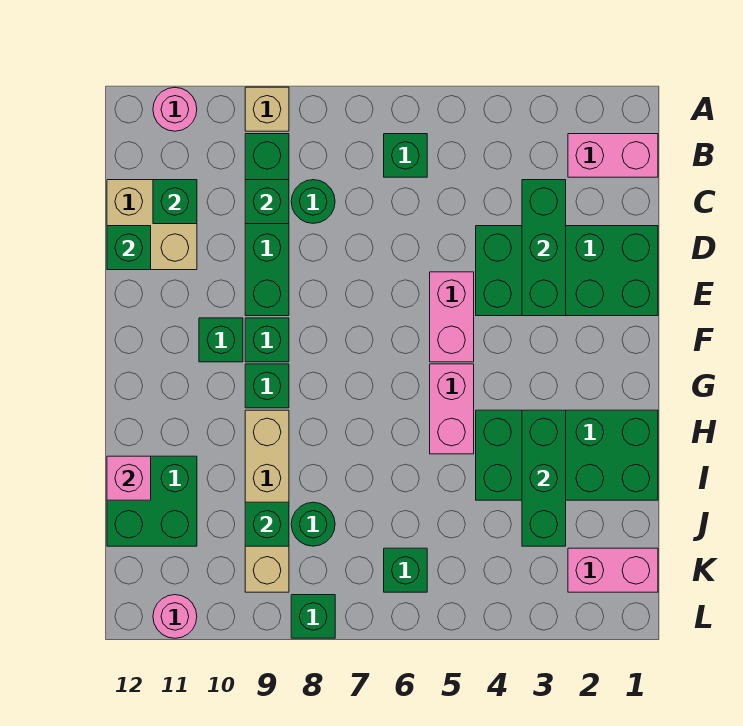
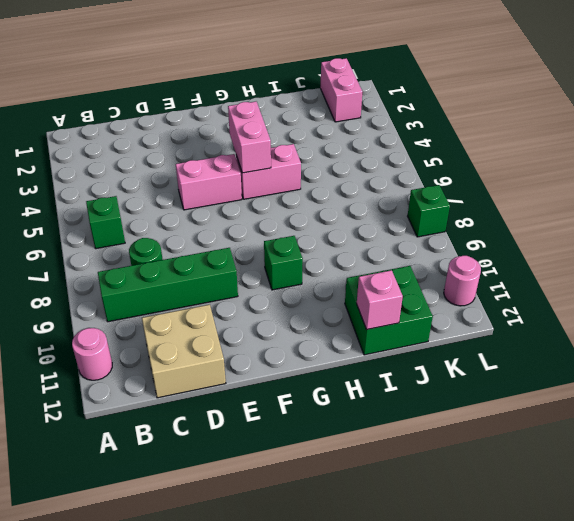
pink 1x2 brick [228,102,271,173] -> pink 1x2 brick moved to [568,134,658,177]
none -> tan 1x1 brick [245,87,289,131]
none -> green 2x4 brick [476,226,658,316]
none -> green 1x1 brick [245,318,289,362]

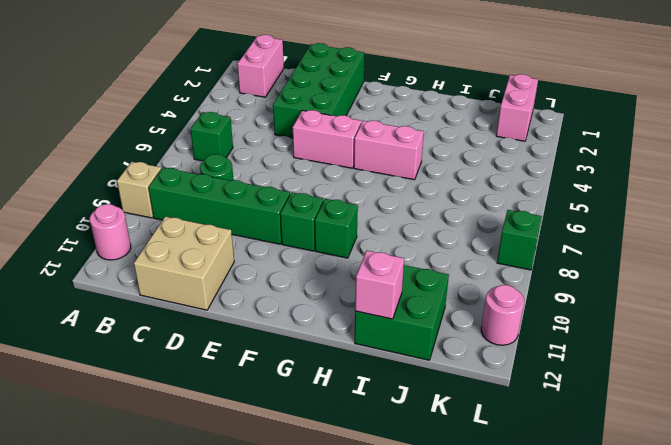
none -> green 1x1 brick [199,318,243,362]
none -> green 2x4 brick [476,410,658,500]
none -> tan 1x4 brick [245,410,289,592]

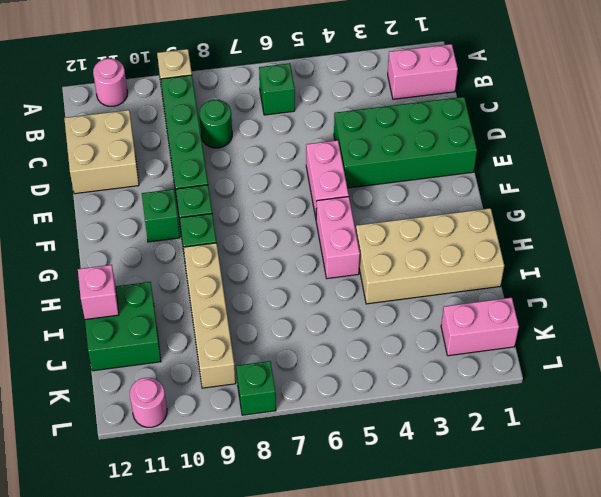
tan 2x4 brick [356,208,504,304] -> green 2x4 brick [476,410,658,500]
none -> green 1x1 round brick [291,502,335,546]
none -> green 1x1 brick [384,548,427,592]
none -> green 1x3 brick [522,180,566,316]

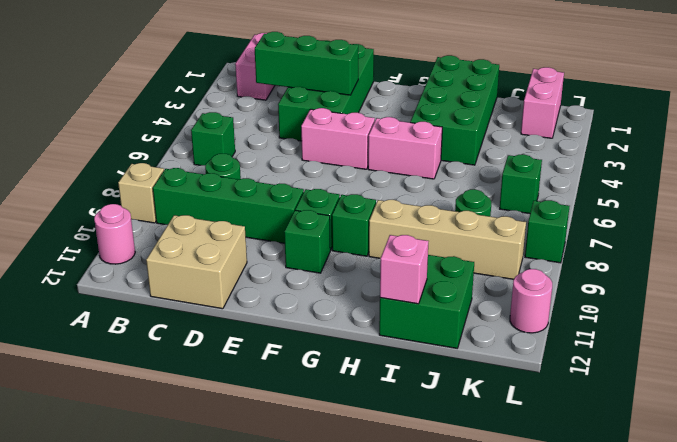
none -> green 1x1 brick [245,180,289,224]
none -> green 1x1 brick [153,180,197,224]
none -> green 1x1 brick [107,226,151,270]

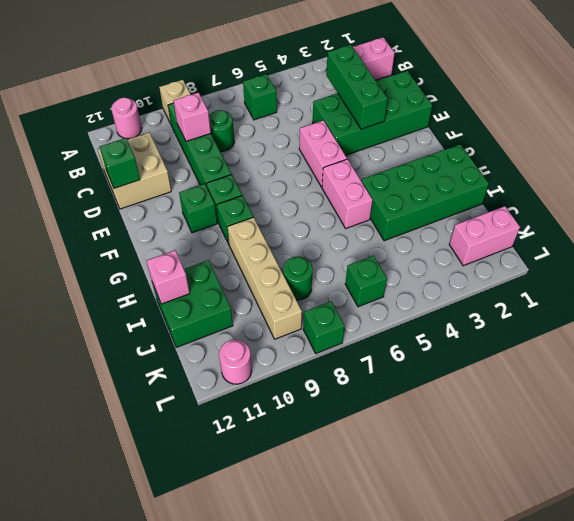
pink 1x1 brick [173,92,211,141] -> green 1x1 brick [245,180,289,224]
none -> green 1x1 brick [153,180,197,224]
none -> green 1x3 brick [522,410,566,546]
none -> green 1x1 brick [245,502,289,546]

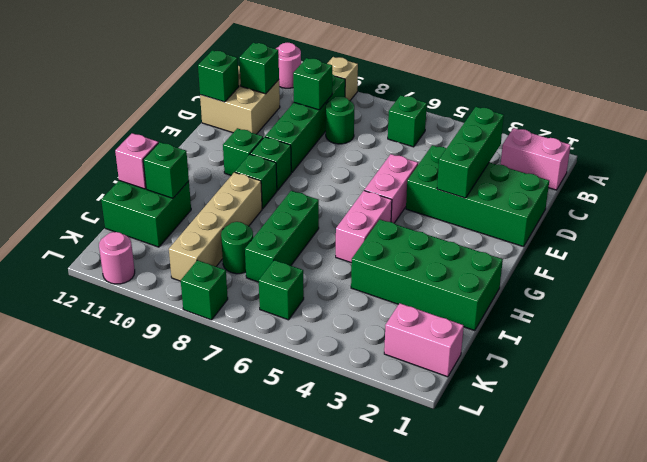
green 1x3 brick [245,191,319,282] -> green 1x3 brick moved to [522,410,566,546]
green 1x1 brick [143,142,189,198] -> green 1x1 brick moved to [245,502,289,546]

